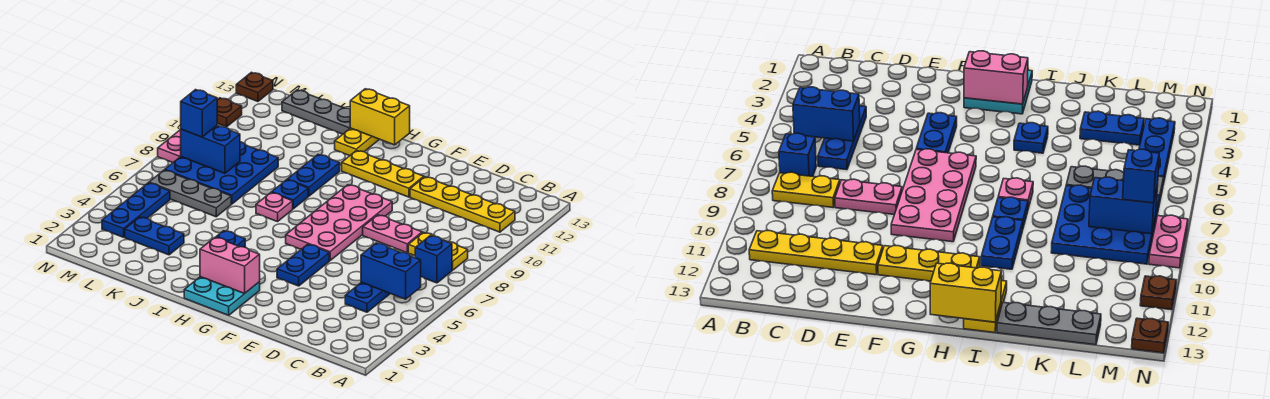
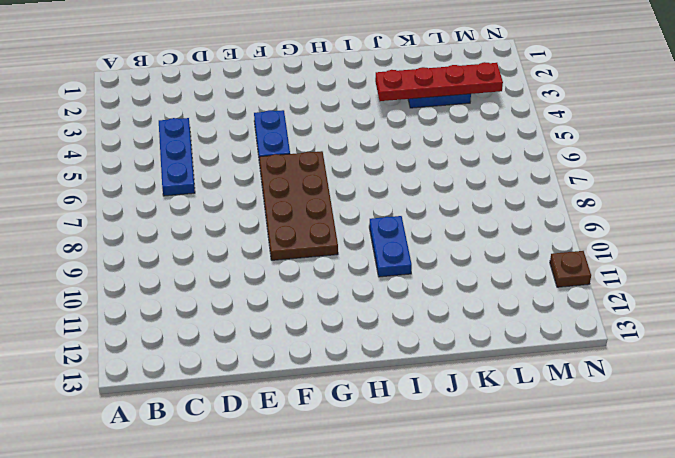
brown 2x4 plate [259,151,338,260] -> pink 2x4 plate [286,185,392,261]
red 1x4 plate [375,62,503,101] -> none
none -> blue 1x1 brick [415,236,452,283]
none -> yellow 1x2 plate [408,232,468,270]
none -> yellow 1x4 plate [410,177,515,232]

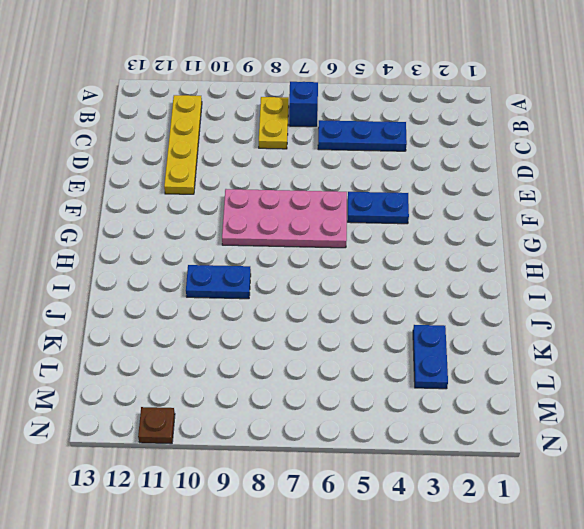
none -> pink 1x2 plate [363,215,422,253]
none -> yellow 1x3 plate [342,150,424,197]
none -> cyan 2x2 plate [184,277,260,315]

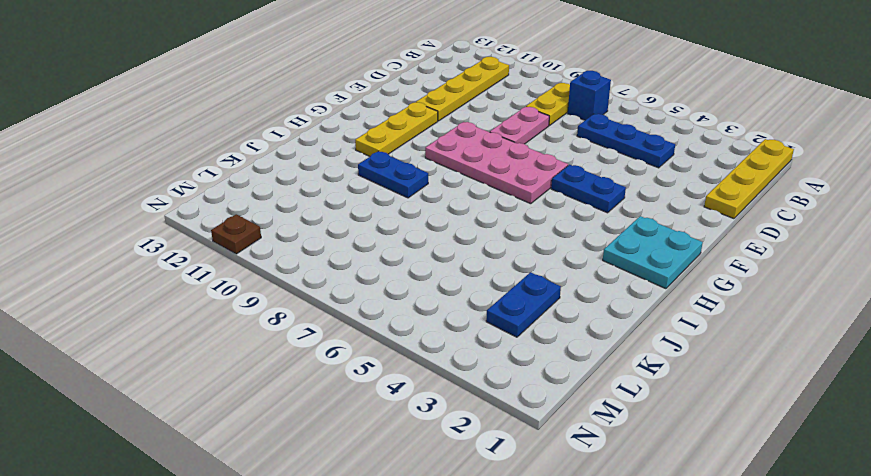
yellow 1x4 plate [704,139,794,219] -> none
none -> blue 1x1 plate [216,231,245,247]
none -> pink 1x1 plate [256,193,293,222]
none -> blue 1x1 plate [272,180,308,209]

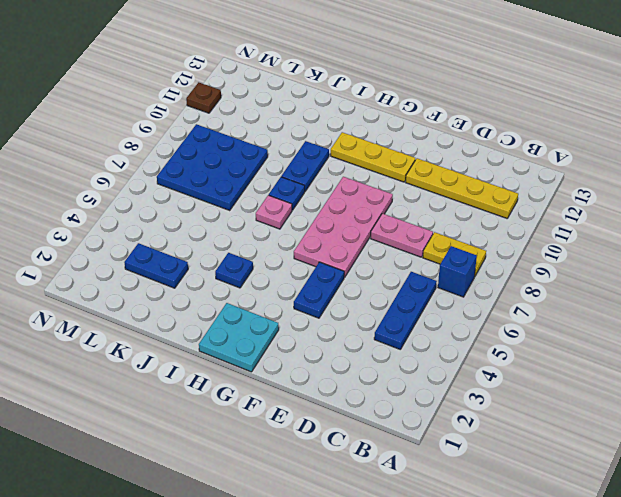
none -> yellow 1x2 plate [335,128,379,156]
none -> grey 1x3 plate [282,90,350,134]
none -> grey 1x3 plate [149,170,231,217]

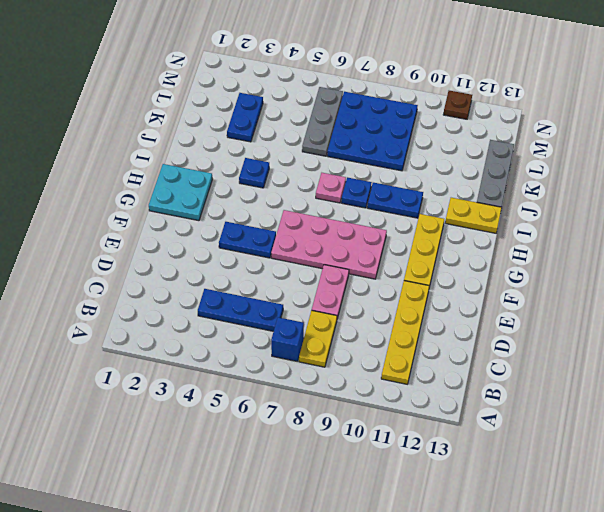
none -> blue 1x3 plate [102,183,170,237]
none -> pink 1x2 plate [158,130,181,163]
none -> brown 1x1 plate [236,72,273,101]

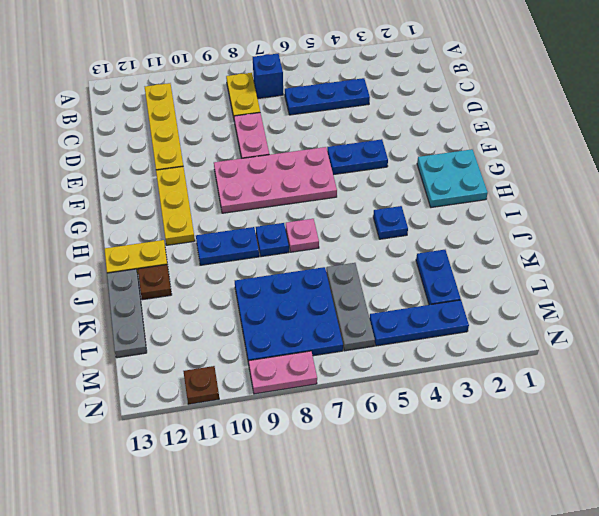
brown 1x1 plate [138,265,172,300] -> brown 1x1 plate moved to [236,72,273,101]
none -> blue 1x2 brick [361,243,421,299]
none -> pink 1x2 brick [200,237,260,294]
none -> yellow 1x2 brick [350,89,410,145]

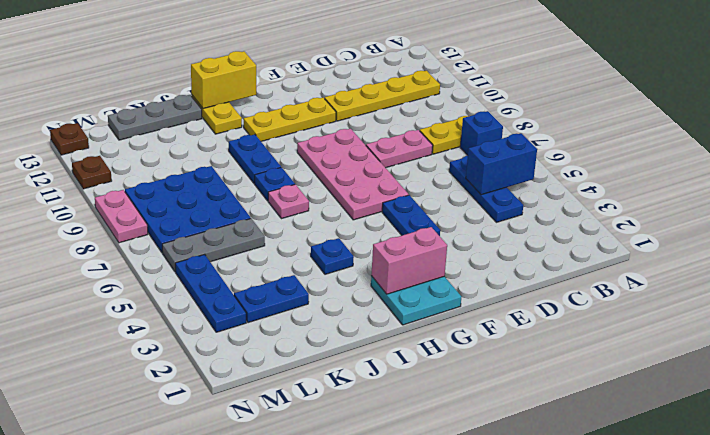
none -> blue 1x2 brick [181,126,240,173]
none -> blue 1x1 brick [181,90,217,137]

